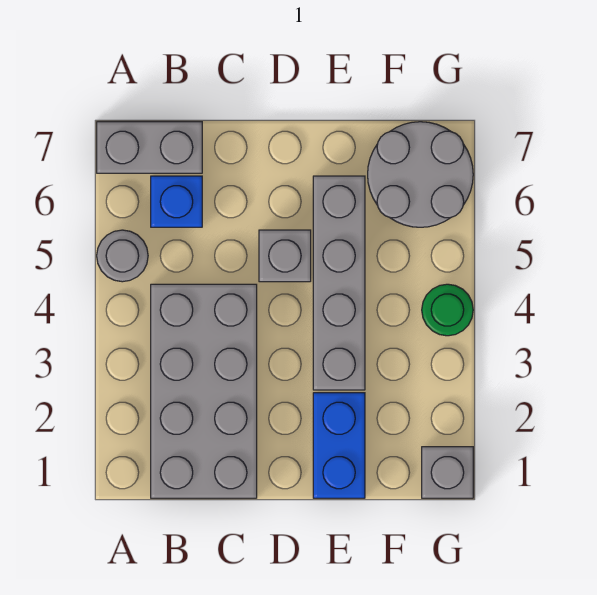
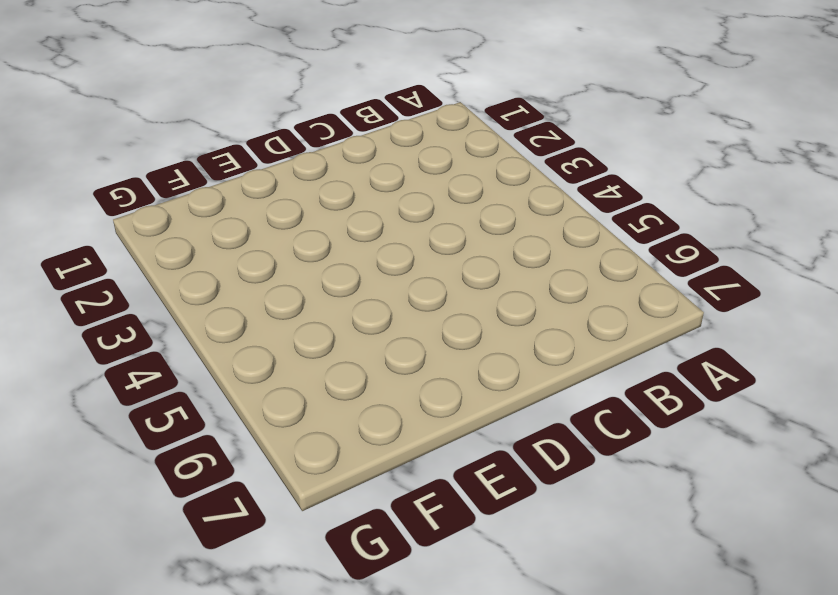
none -> grey 1x1 round brick [97,230,148,282]
none -> grey 1x2 brick [97,122,202,173]

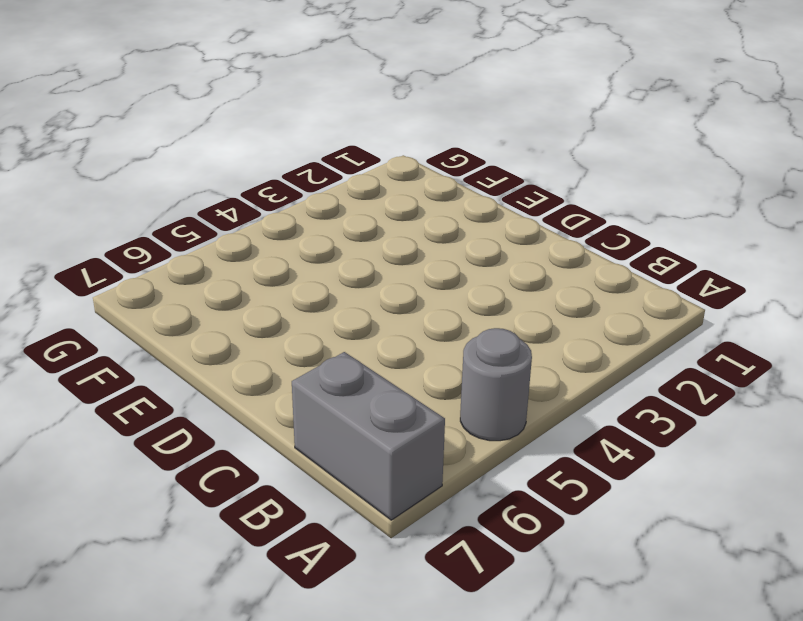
none -> grey 2x4 brick [151,284,257,498]
none -> blue 1x1 brick [151,176,202,227]

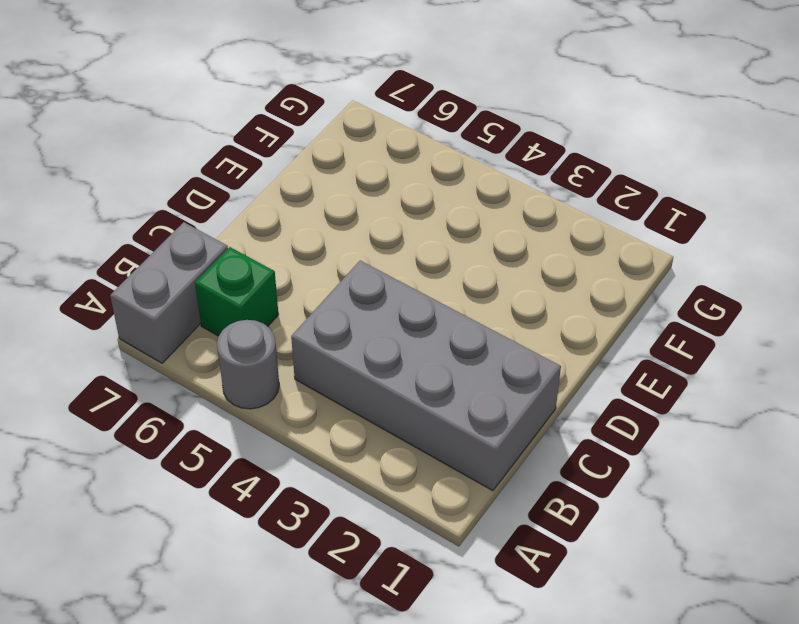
green 1x1 brick [195,247,279,336] -> blue 1x1 brick [151,176,202,227]
none -> grey 1x1 brick [259,230,311,282]
none -> blue 1x2 brick [313,393,365,498]

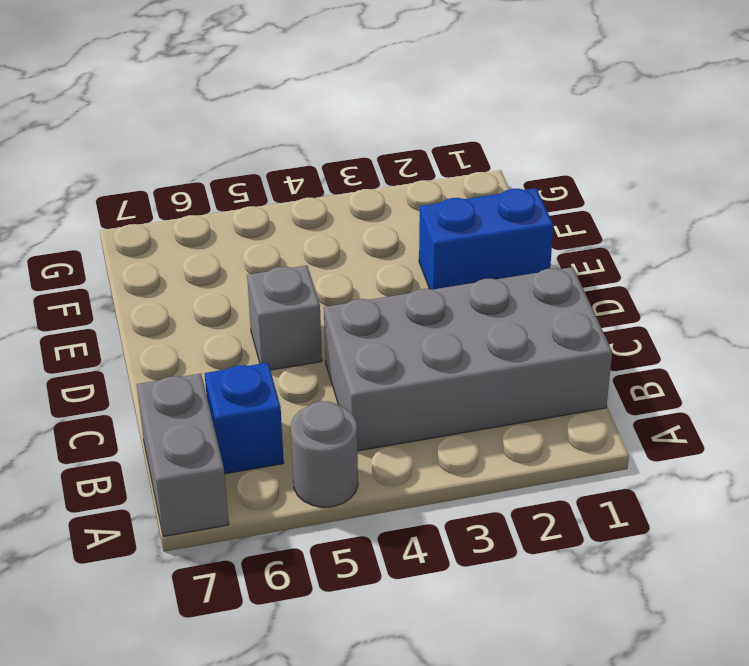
none -> grey 1x4 brick [313,176,365,390]
none -> grey 2x2 round brick [368,122,473,227]

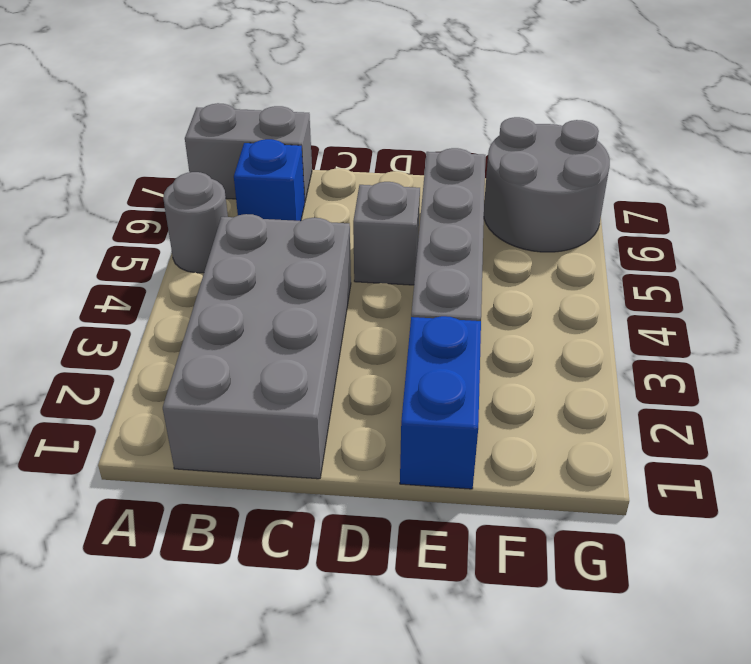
none -> grey 1x1 brick [422,447,473,498]
none -> green 1x1 round brick [422,284,473,336]

